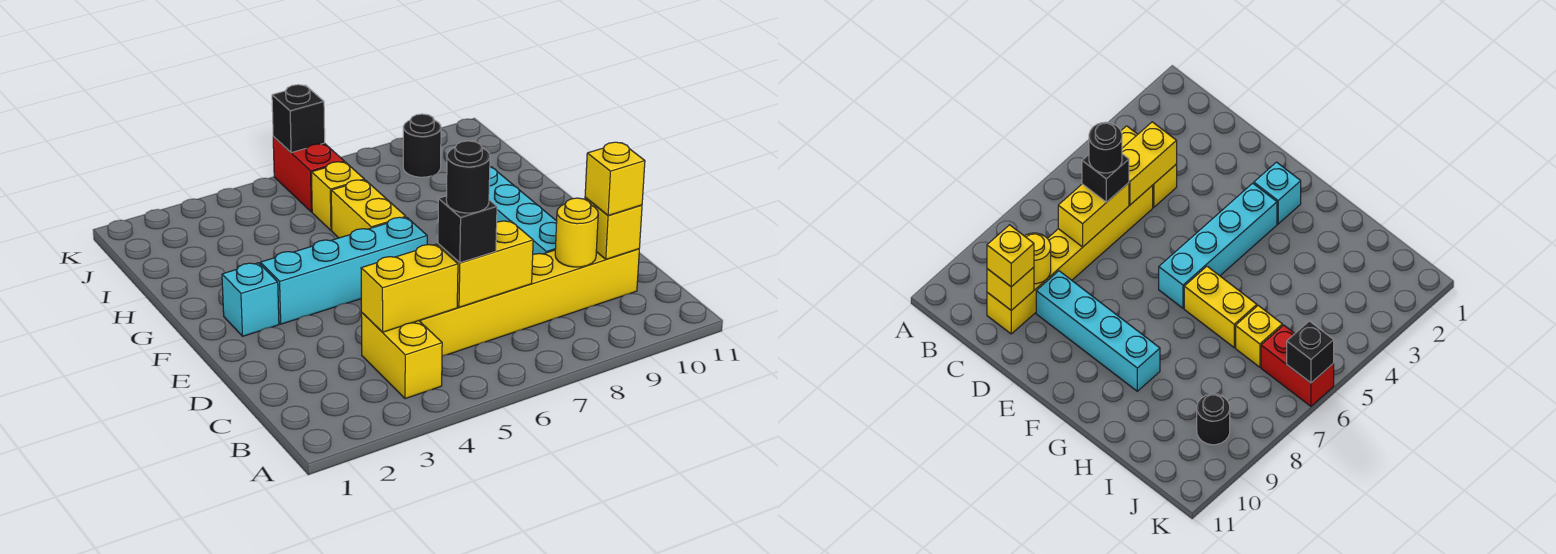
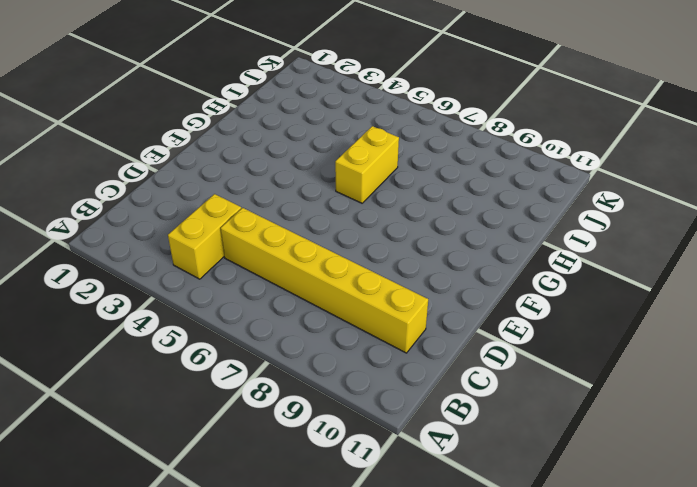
none -> cyan 1x4 brick [489,167,557,254]
none -> cyan 1x1 brick [222,263,279,336]
none -> cyan 1x4 brick [260,217,427,324]

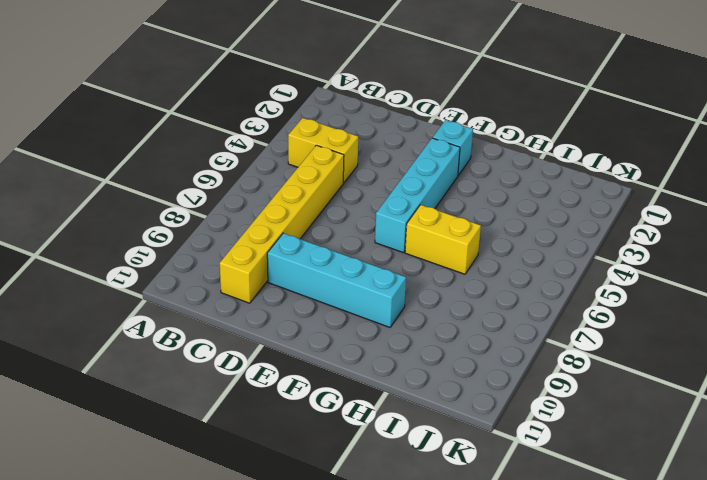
none -> yellow 1x1 brick [311,162,364,230]
none -> red 1x2 brick [273,137,344,212]
none -> black 1x1 round brick [403,114,441,177]

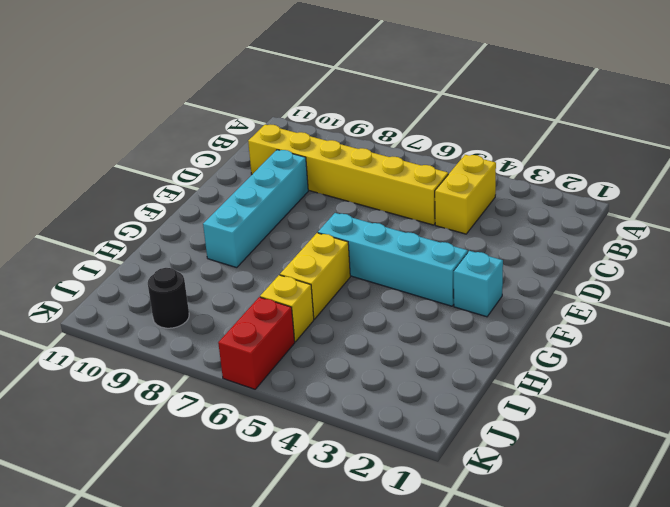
none -> yellow 1x2 brick [361,244,458,332]
none -> yellow 1x2 brick [438,221,533,307]
none -> yellow 1x1 round brick [555,198,598,267]

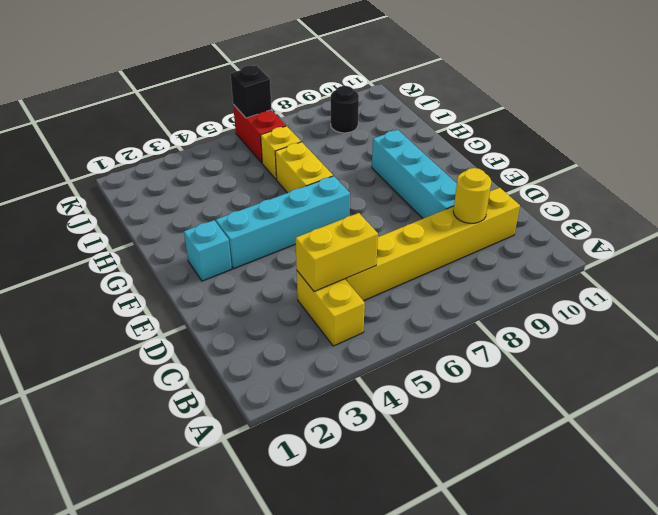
none -> yellow 1x2 brick [438,221,533,307]
none -> yellow 1x1 brick [585,197,642,259]
none -> black 1x1 brick [438,196,497,263]

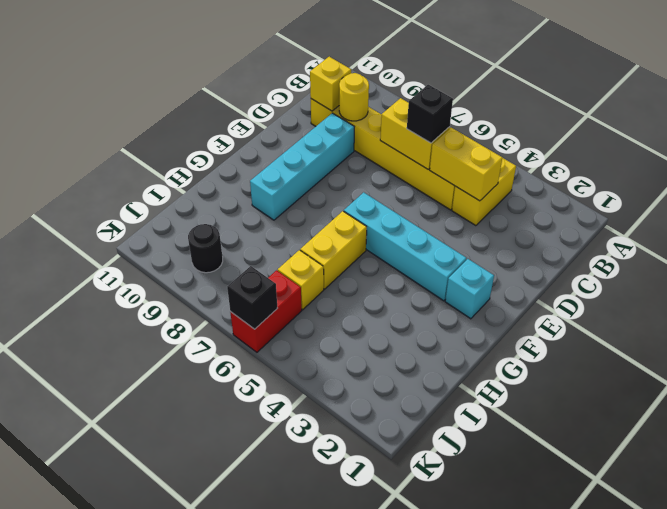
none -> yellow 1x1 brick [585,142,645,216]
none -> black 1x1 round brick [446,141,490,213]

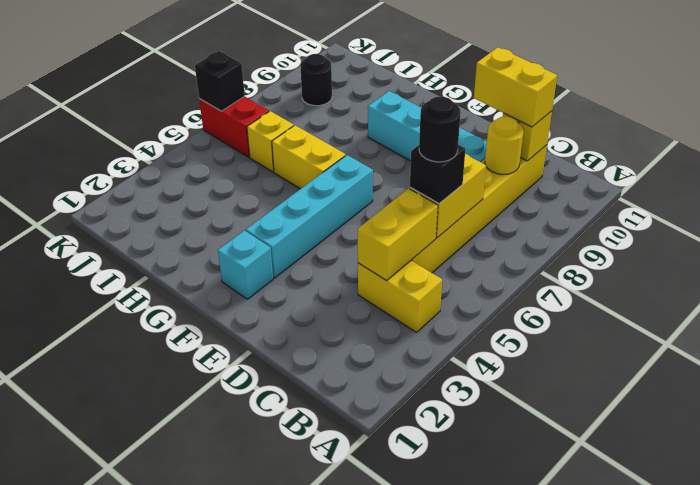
yellow 1x2 brick [474,47,557,127] -> yellow 1x1 brick [585,142,645,216]

